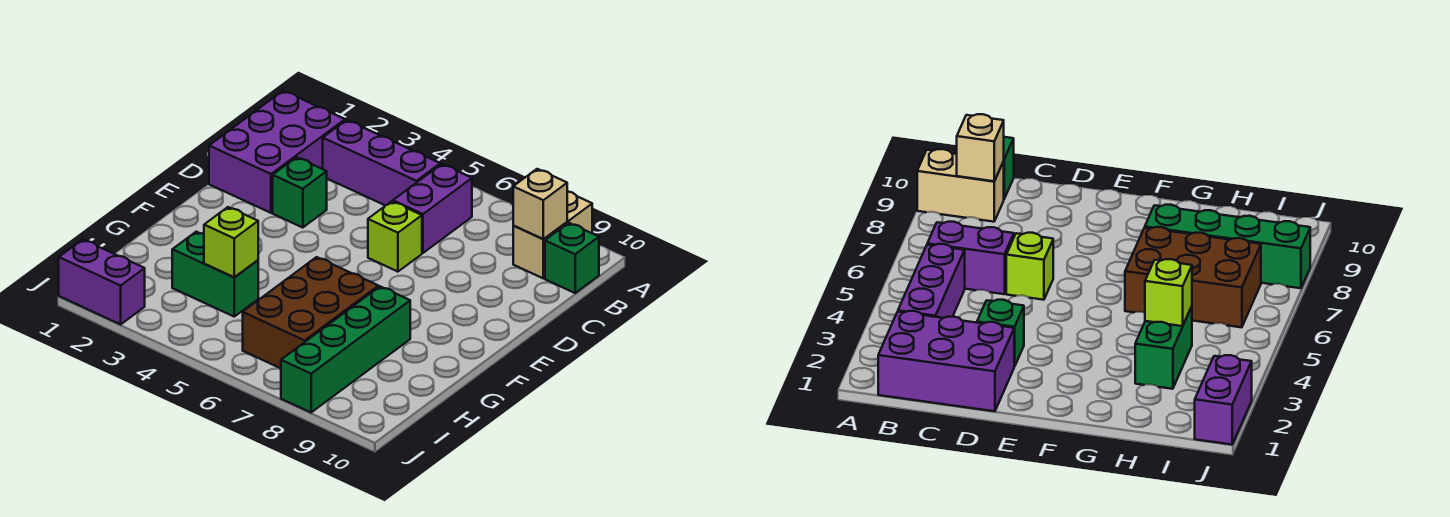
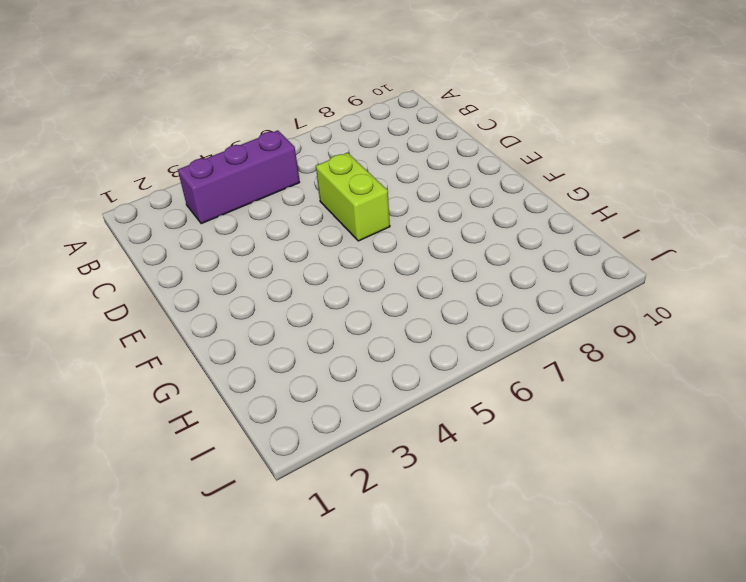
lime 1x2 brick [316,153,390,241] -> lime 1x1 brick [368,201,422,272]
none -> tan 1x2 brick [513,191,592,278]
none -> purple 2x3 brick [209,91,345,213]
none -> purple 1x2 brick [393,164,472,253]

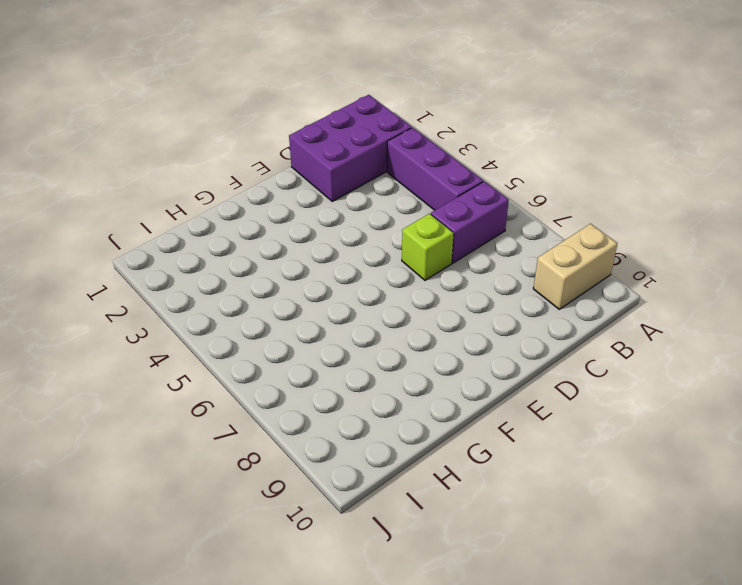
none -> green 1x1 brick [545,223,599,293]
none -> green 1x1 brick [273,157,327,228]
none -> brown 2x3 brick [243,257,379,368]

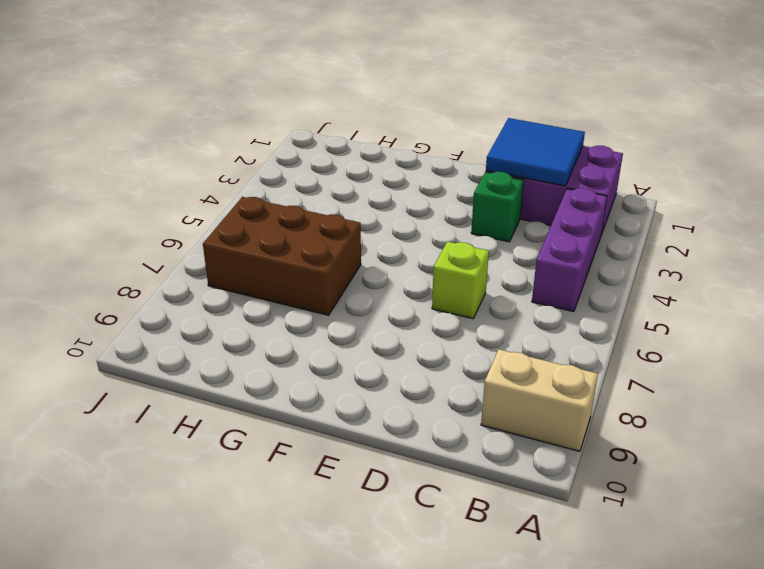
blue 2x2 tile [486,118,585,186] -> none
none -> purple 1x2 brick [393,164,472,253]
none -> green 1x1 brick [545,223,599,293]
none -> green 1x4 brick [281,287,410,412]

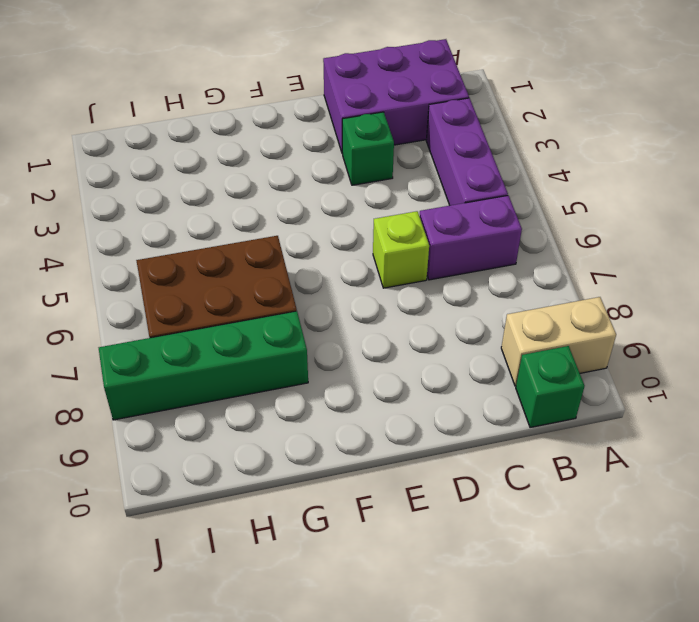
none -> green 1x2 brick [172,232,258,316]
none -> purple 1x2 brick [59,239,145,324]
none -> tan 1x1 brick [513,169,567,239]

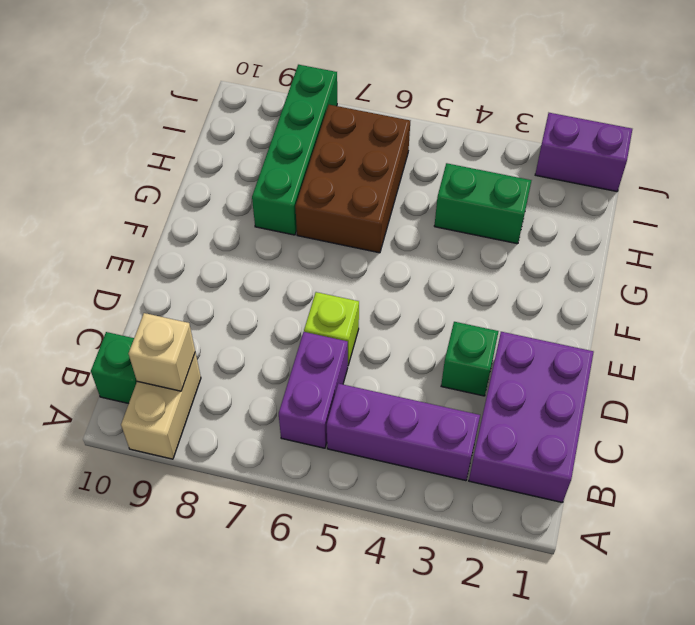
none -> lime 1x1 brick [204,207,258,277]

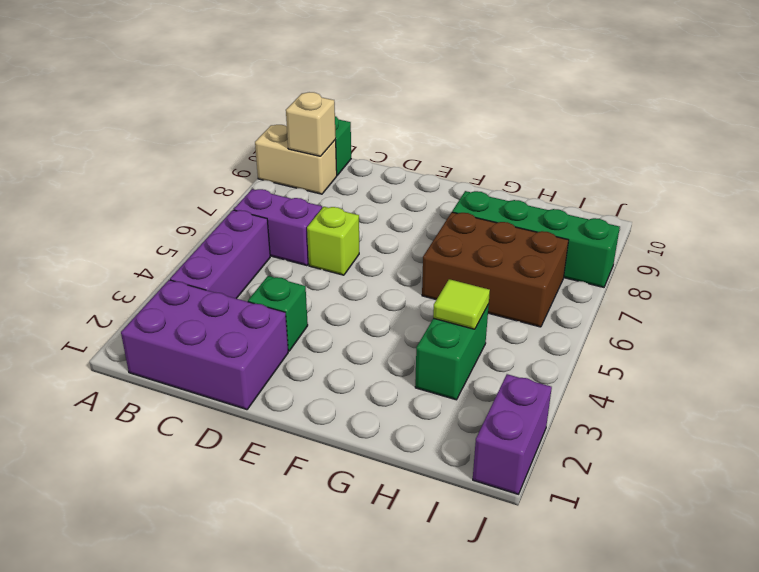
lime 1x1 tile [433,279,490,329] -> lime 1x1 brick [204,207,258,277]

